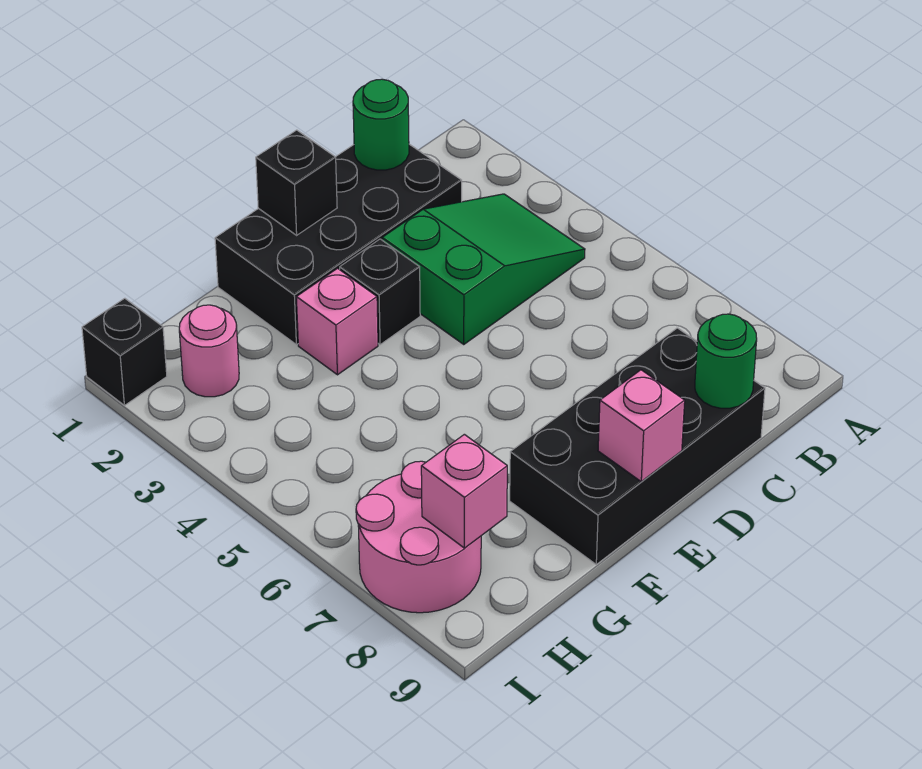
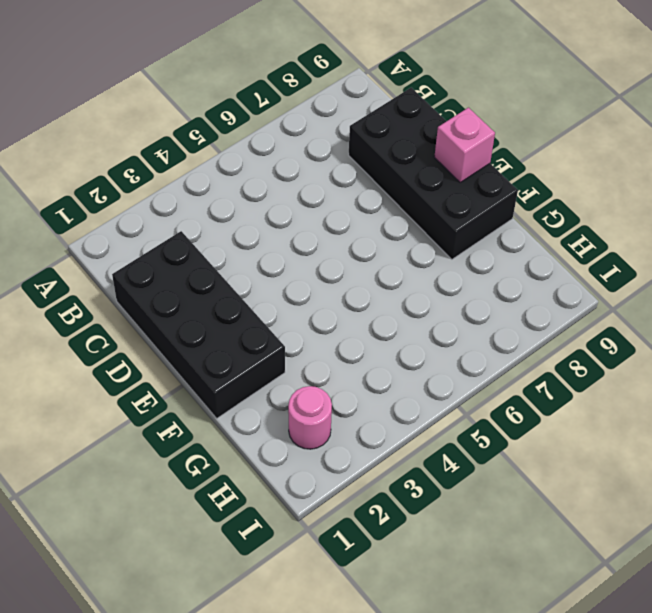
none -> green 2x3 slope [382,194,585,344]
none -> black 1x1 brick [340,239,420,345]
none -> pink 1x1 brick [296,268,378,375]

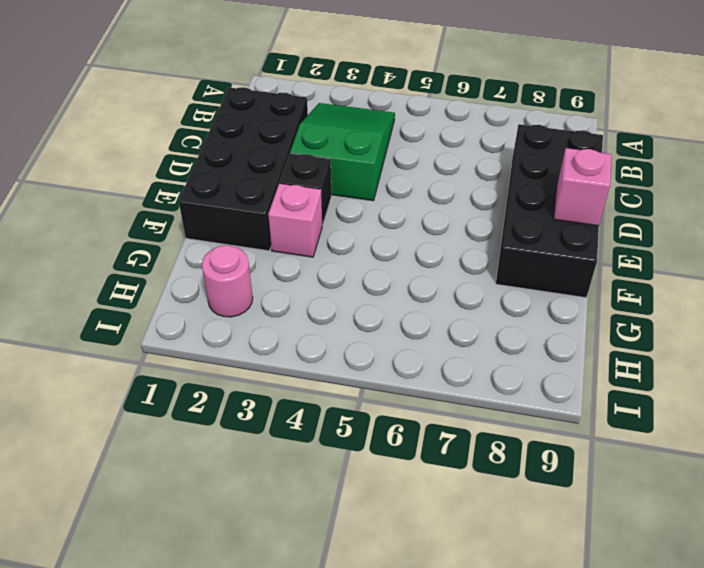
none -> pink 2x2 round brick [356,461,481,613]
none -> black 1x1 brick [82,298,167,405]
none -> green 1x1 round brick [353,79,409,170]

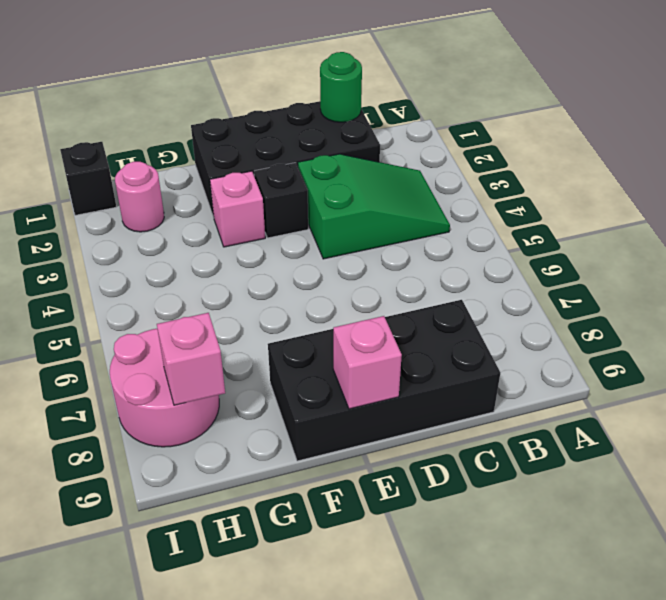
none -> green 1x1 round brick [695,314,757,408]
none -> black 1x1 brick [256,130,337,235]

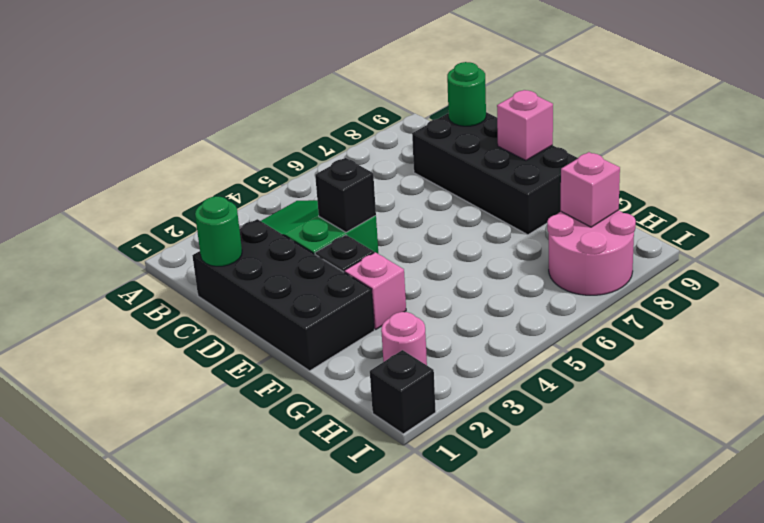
black 1x1 brick [315,158,376,232] -> black 1x1 brick moved to [256,130,337,235]

